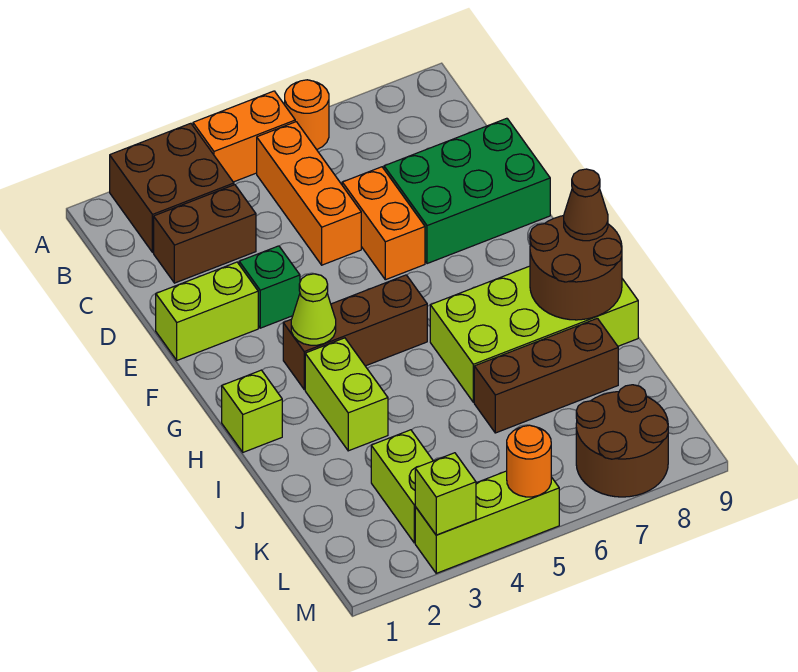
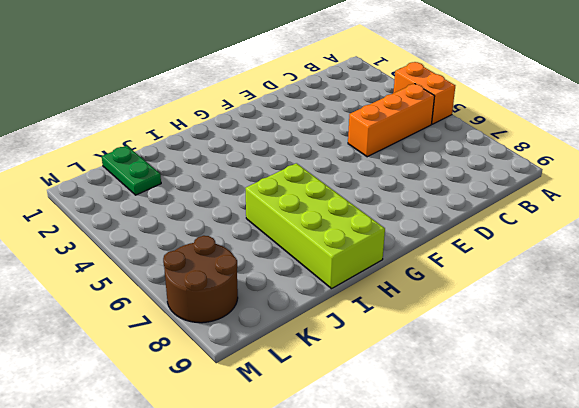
green 1x2 plate [102,146,161,195] -> none
none -> brown 2x2 brick [110,123,234,252]
none -> orange 1x1 round brick [285,80,329,150]
none -> brown 1x2 brick [154,185,256,283]

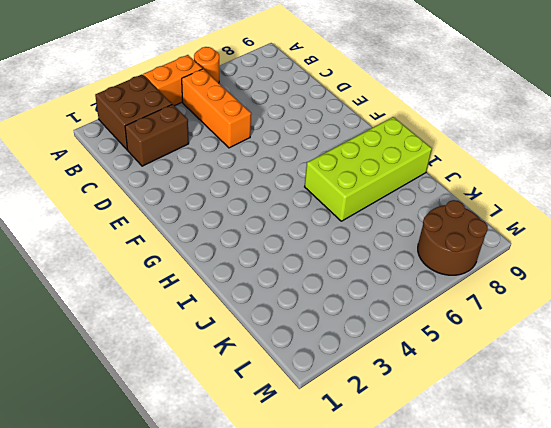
none -> orange 1x2 brick [342,167,425,280]
none -> green 2x3 brick [384,118,550,264]
none -> lime 1x2 brick [156,262,258,360]

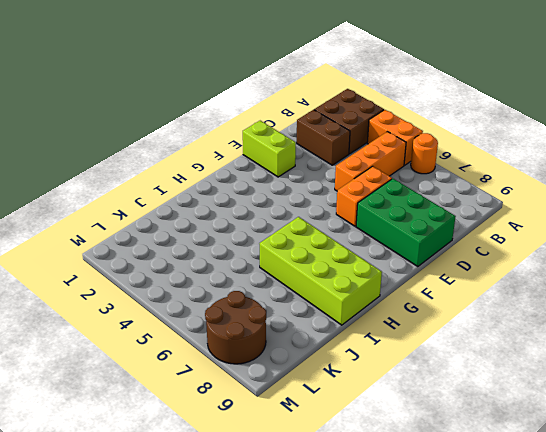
none -> green 1x1 brick [239,246,300,328]
none -> brown 1x3 brick [283,275,427,389]
none -> lime 1x1 brick [222,370,282,452]

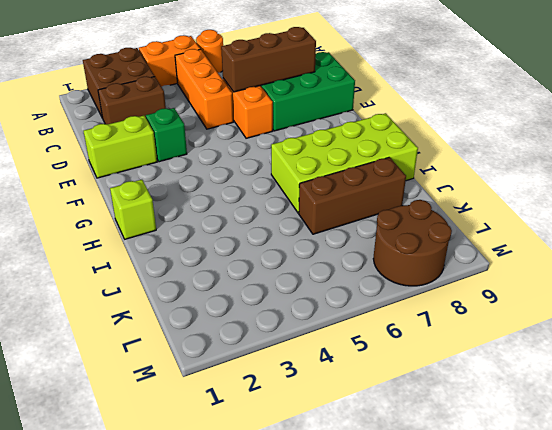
brown 1x3 brick [221,27,316,92] -> brown 1x3 brick moved to [283,275,427,389]
none -> lime 1x2 brick [305,338,388,451]
none -> lime 1x2 brick [371,430,433,543]
none -> lime 1x3 brick [415,471,559,573]

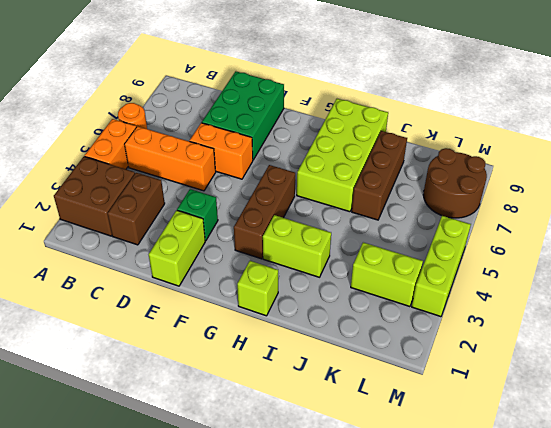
none -> lime 1x1 cone [291,274,336,345]
none -> brown 2x2 round brick [530,216,622,320]
none -> lime 1x1 brick [415,453,476,535]

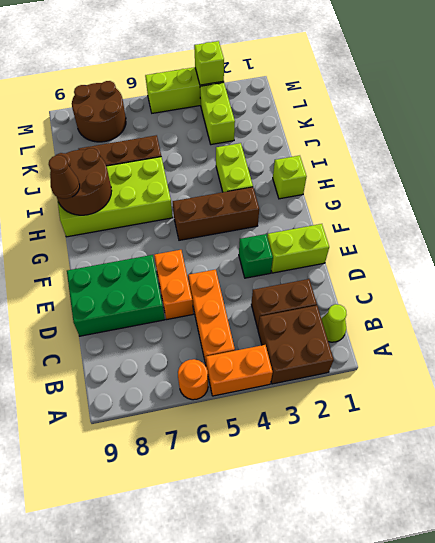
lime 1x1 cone [321,304,347,342] -> lime 1x1 cone moved to [291,274,336,345]
none -> orange 1x1 round brick [507,425,551,497]

